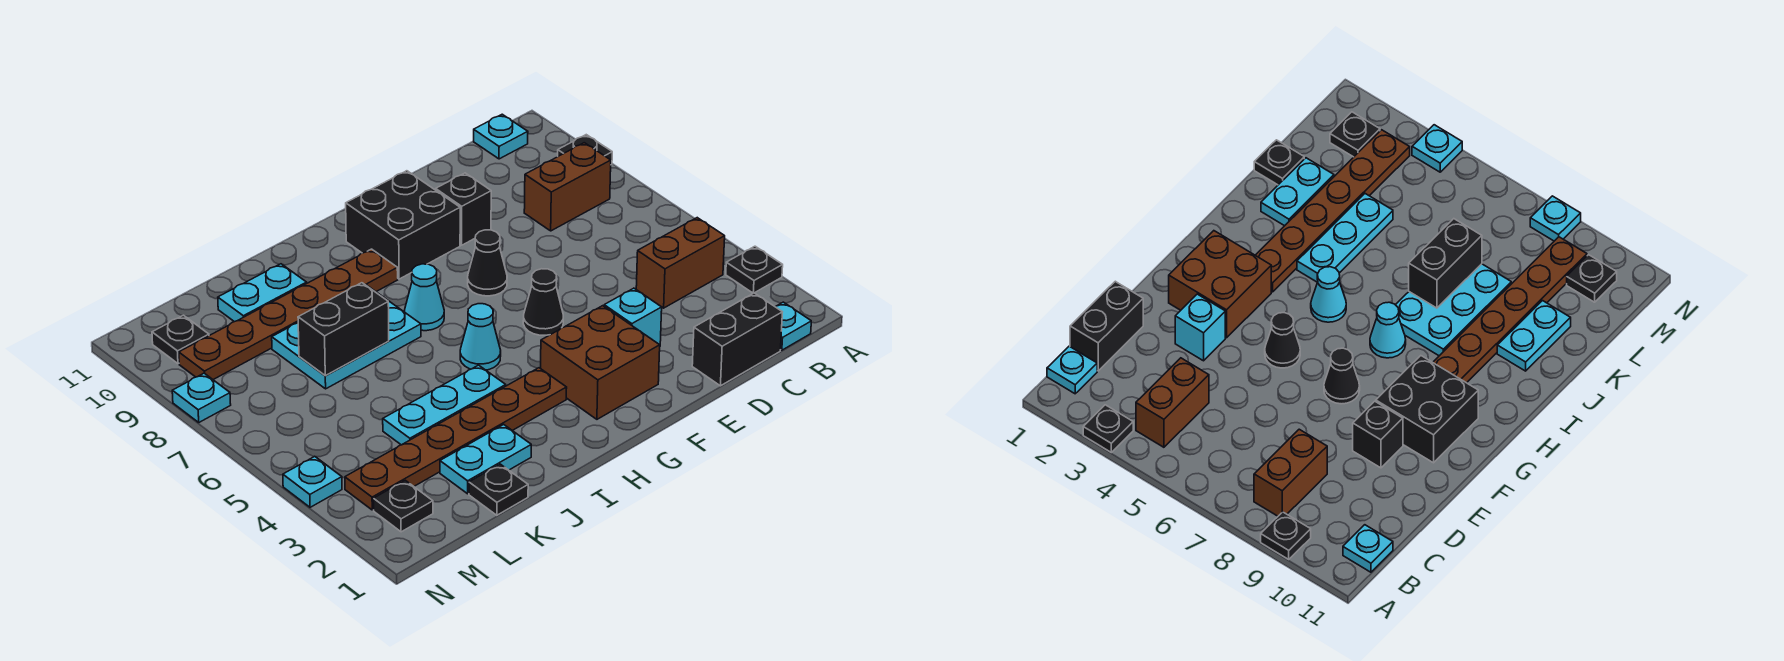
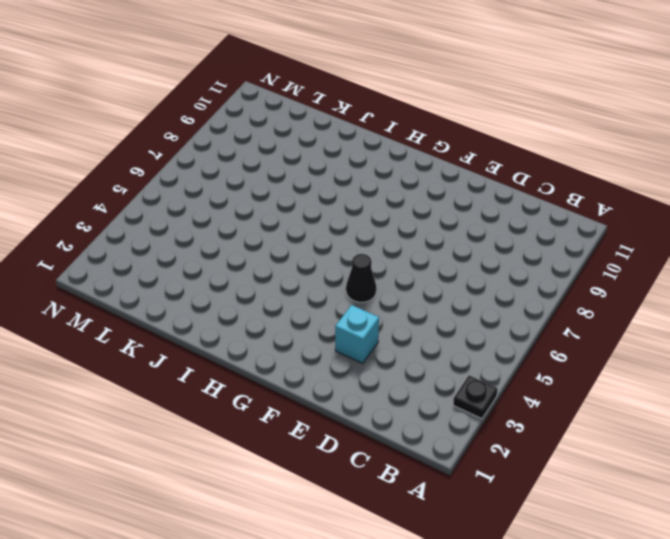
none -> black 1x1 plate [558,135,612,165]
none -> cyan 1x1 plate [775,302,811,350]
none -> brown 1x2 brick [636,218,725,308]

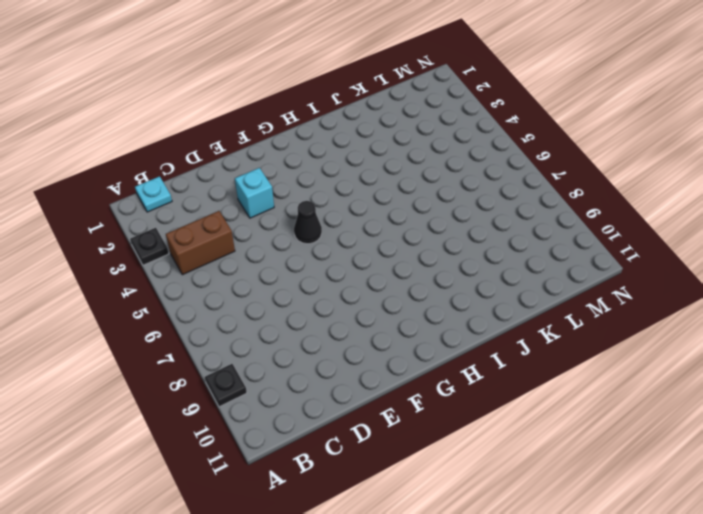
none -> brown 1x2 brick [524,143,611,231]
none -> cyan 1x1 plate [474,114,528,159]
none -> black 1x2 brick [692,293,782,386]

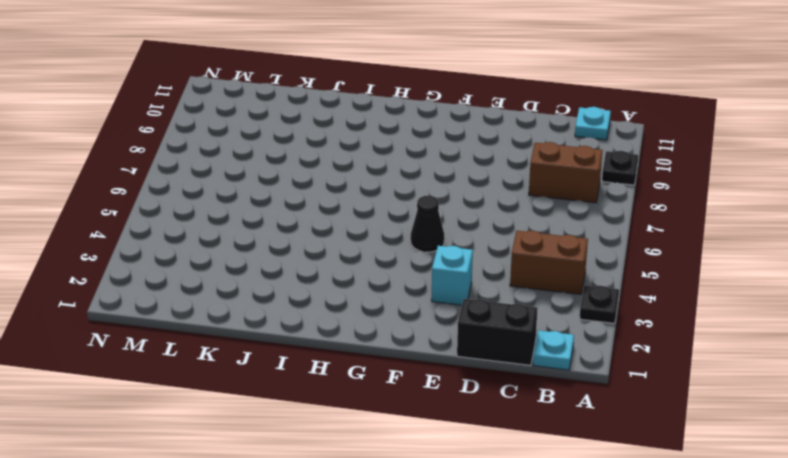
none -> black 1x1 brick [436,173,491,245]
none -> brown 2x2 brick [541,306,660,419]
none -> black 1x1 cone [468,230,507,296]

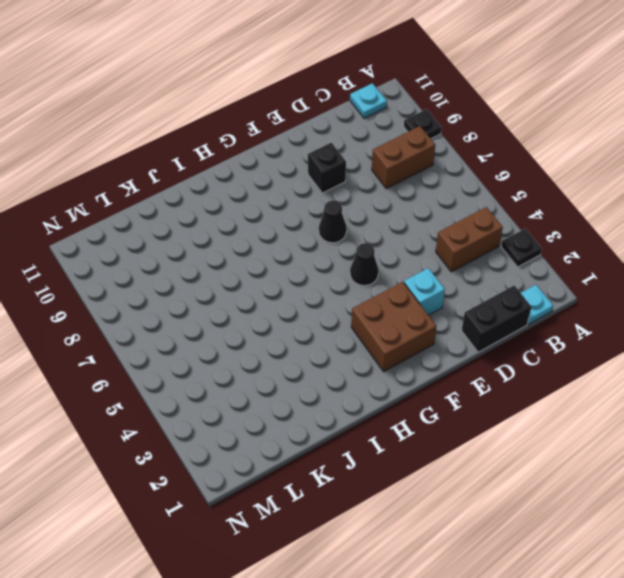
none -> black 2x2 brick [346,171,460,279]
none -> brown 1x6 plate [345,368,567,510]
none -> cyan 1x1 cone [460,304,501,370]

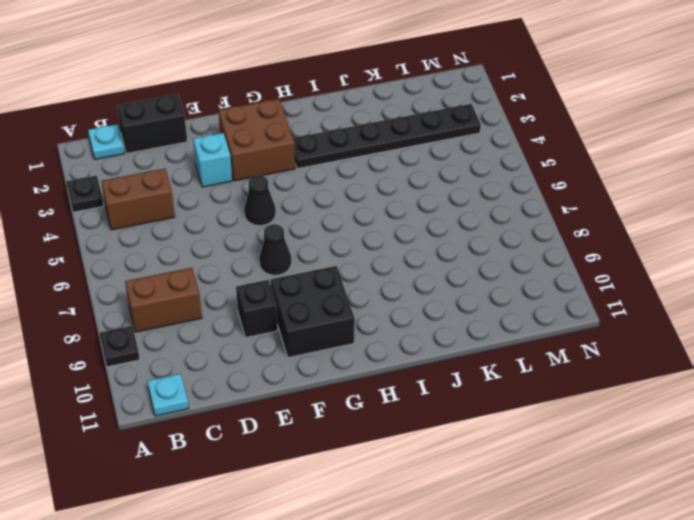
black 1x6 plate [293,104,481,169] -> brown 1x6 plate [345,368,567,510]
none -> cyan 1x1 cone [460,304,501,370]
none -> cyan 1x1 cone [405,264,444,331]
none -> brown 1x6 plate [179,249,398,380]

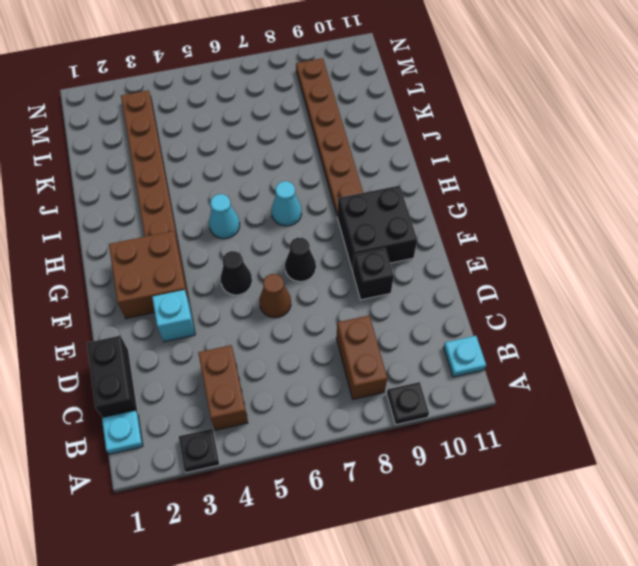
brown 1x1 cone [259,274,291,318] -> none
none -> cyan 1x3 plate [383,365,506,445]
none -> cyan 2x3 plate [272,286,421,389]
none -> cyan 1x2 plate [440,425,531,494]

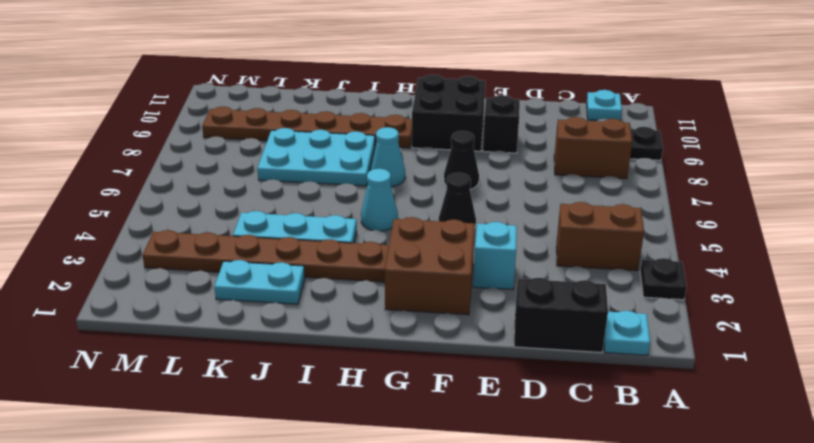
none -> cyan 1x2 plate [218,264,307,322]
none -> black 1x1 plate [469,464,528,515]
none -> black 1x1 plate [374,480,433,532]

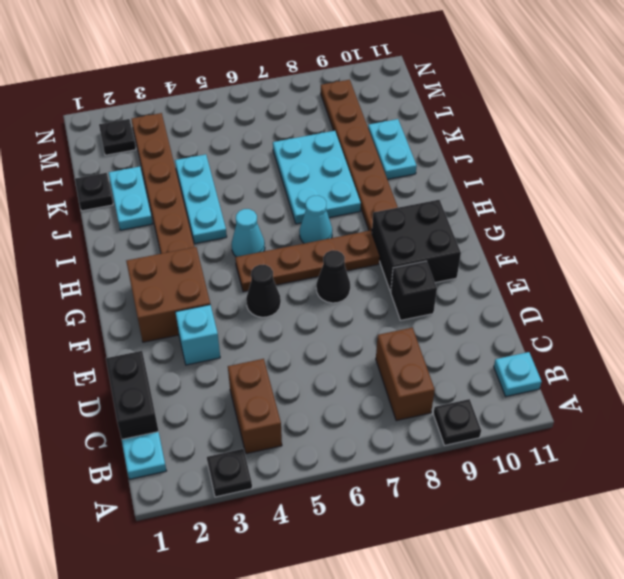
brown 1x4 plate [235,231,380,292] -> none
none -> black 1x1 plate [152,315,209,364]
none -> cyan 1x1 plate [283,456,342,507]
none -> cyan 1x1 plate [172,373,231,422]

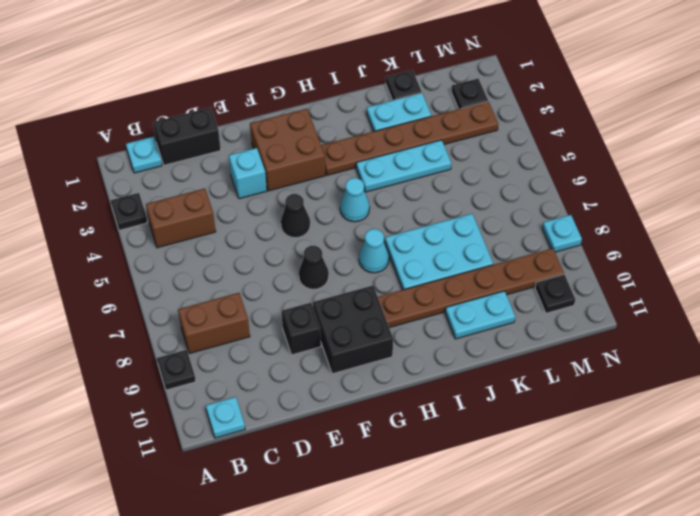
none -> cyan 1x1 plate [283,456,342,507]
none -> black 1x2 brick [298,283,389,376]

